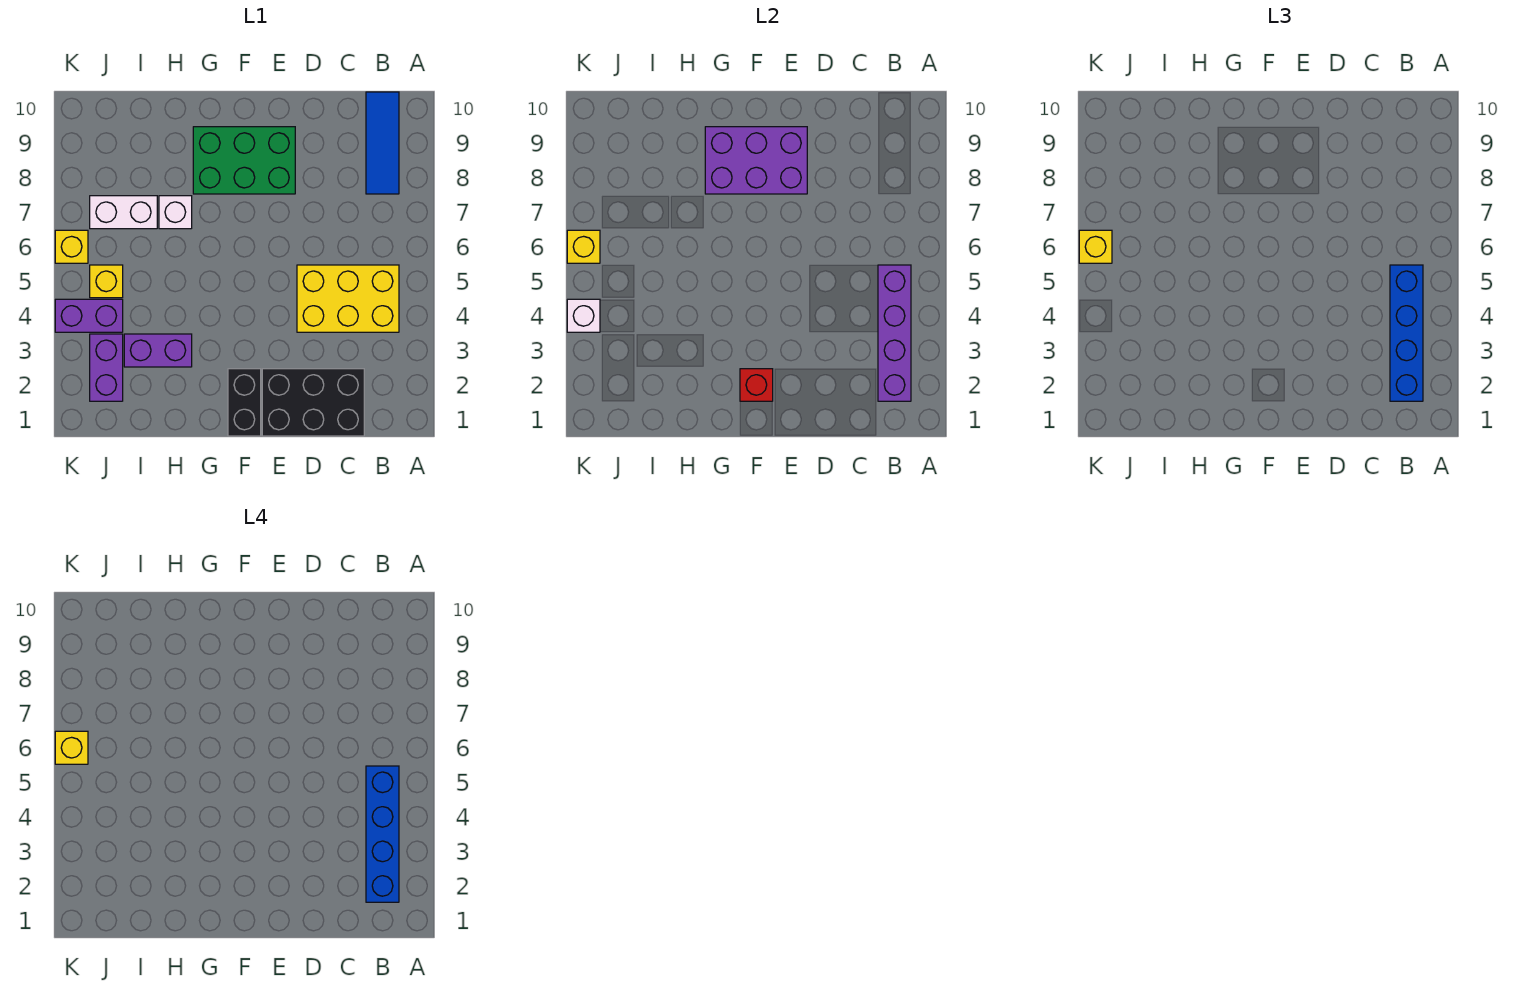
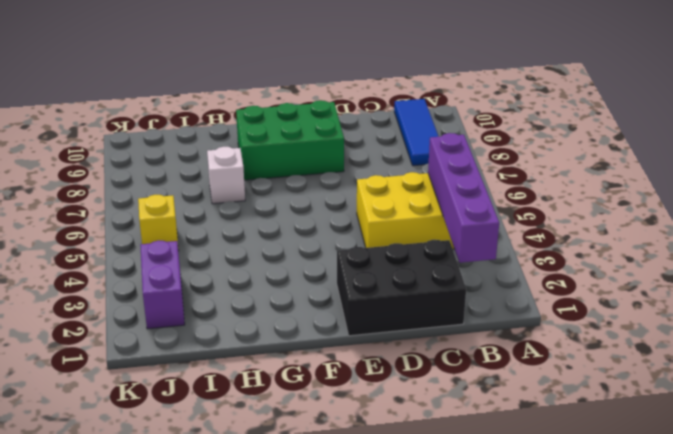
none -> black 1x2 brick [228,369,261,436]
none -> purple 1x2 brick [124,334,192,367]
none -> white 1x2 brick [90,196,157,229]

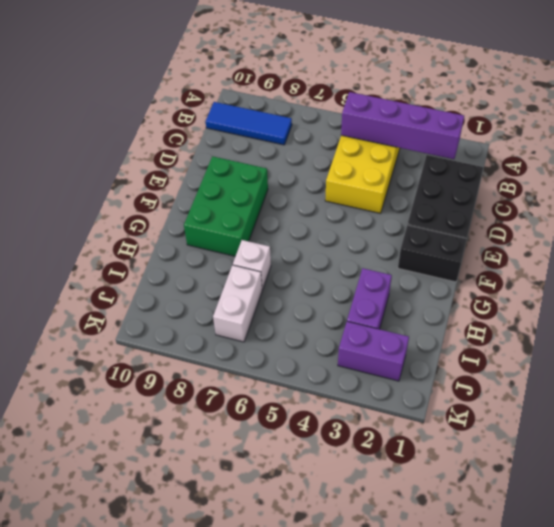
none -> purple 1x2 brick [55,299,123,332]
none -> yellow 1x1 brick [90,265,123,298]
none -> yellow 1x1 brick [55,230,88,263]

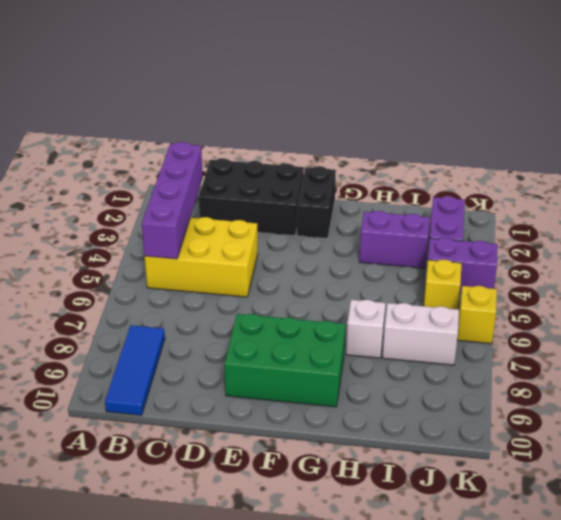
none -> purple 2x3 brick [705,127,807,194]
none -> red 1x1 brick [740,369,773,401]
none -> white 1x1 brick [567,299,600,332]

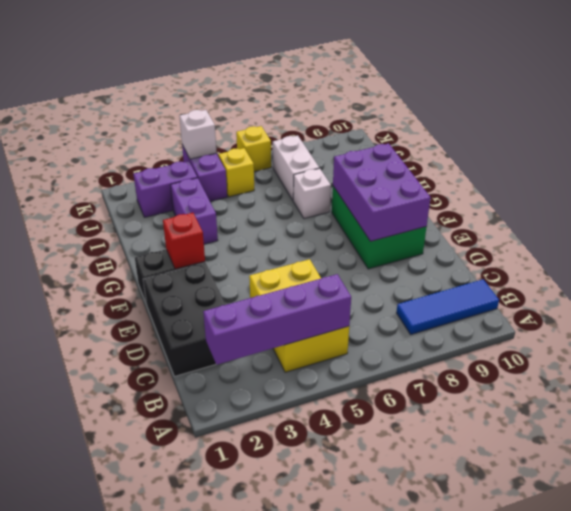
none -> yellow 1x1 brick [567,230,600,263]
none -> blue 1x4 brick [1390,265,1423,401]
none -> yellow 1x1 brick [1079,230,1112,263]

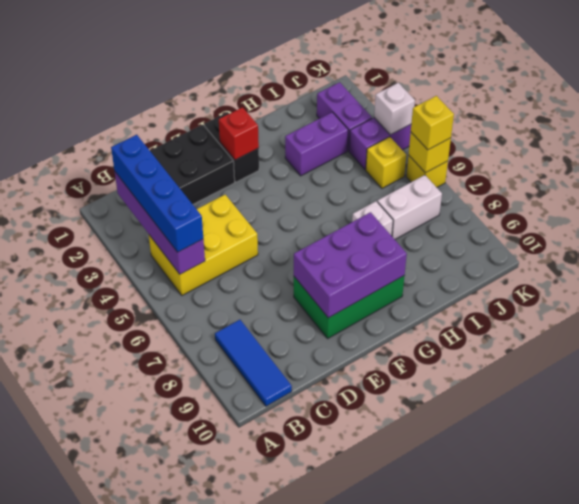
none -> blue 1x4 brick [366,766,399,902]
none -> yellow 1x1 brick [55,731,88,764]

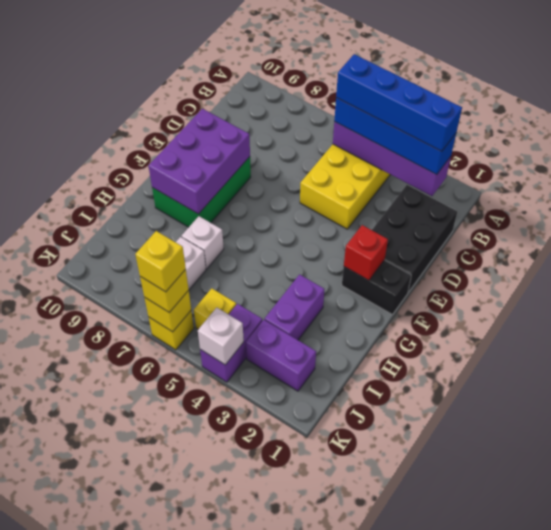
none -> blue 1x3 tile [366,92,399,194]

